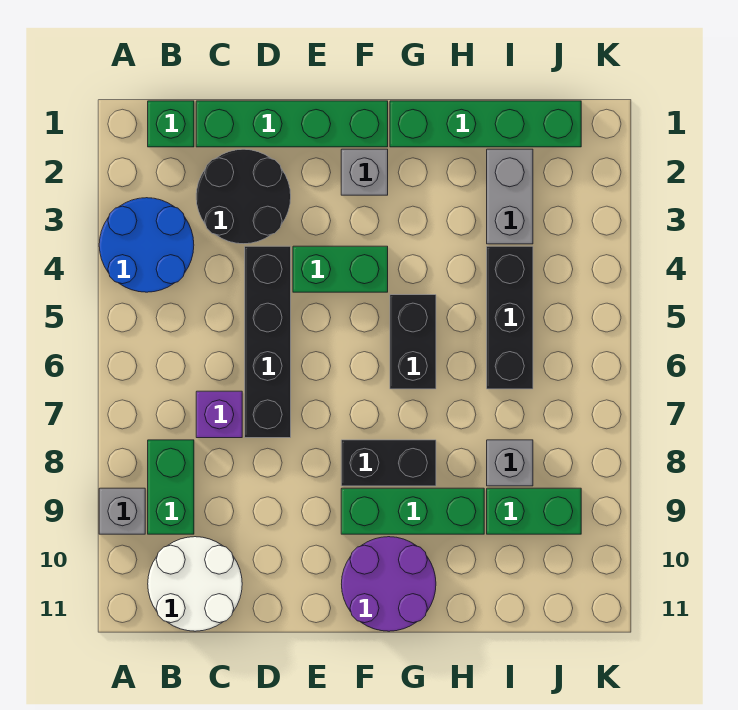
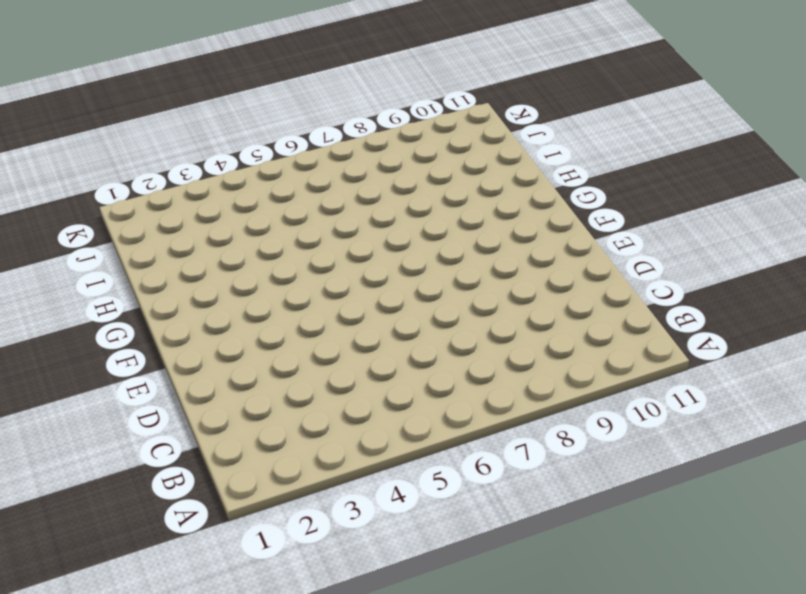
none -> blue 2x2 round brick [99,198,194,292]
none -> grey 1x1 brick [99,488,145,534]
none -> green 1x1 brick [148,101,194,147]

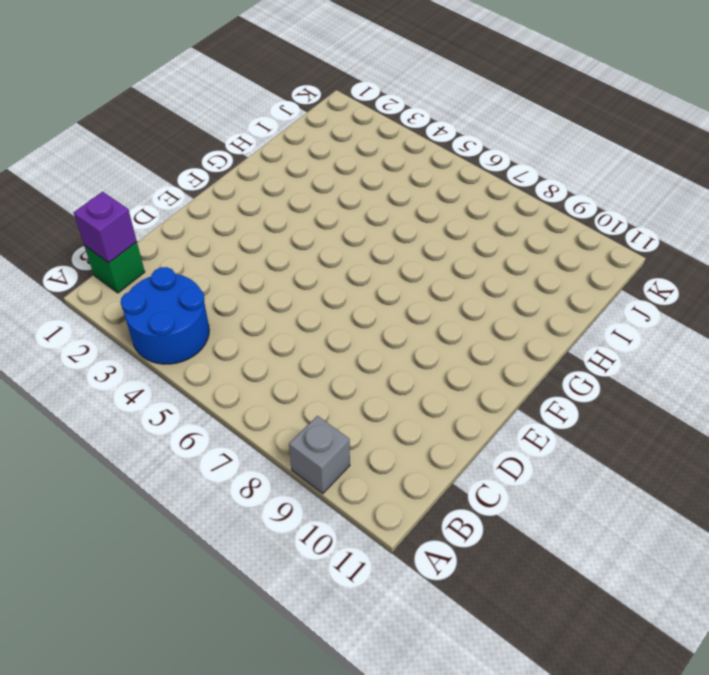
purple 1x1 brick [74,192,137,263] -> purple 1x1 brick moved to [196,391,242,438]
none -> green 1x2 brick [148,440,194,534]
none -> white 2x2 round brick [148,537,242,631]
none -> green 1x4 brick [196,101,388,147]

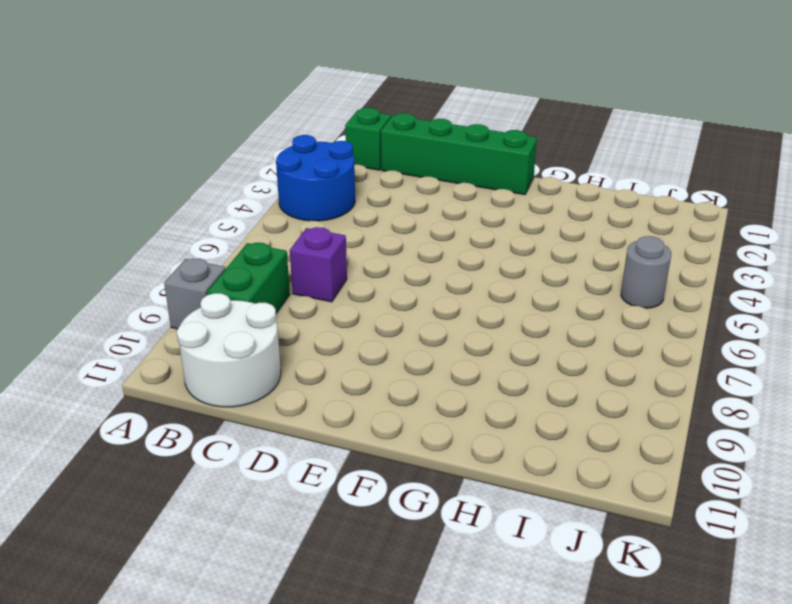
grey 1x1 round brick [621,236,671,308] -> none
none -> black 2x2 round brick [196,149,291,244]
none -> black 1x4 brick [245,246,291,438]
none -> green 1x2 brick [293,246,388,292]

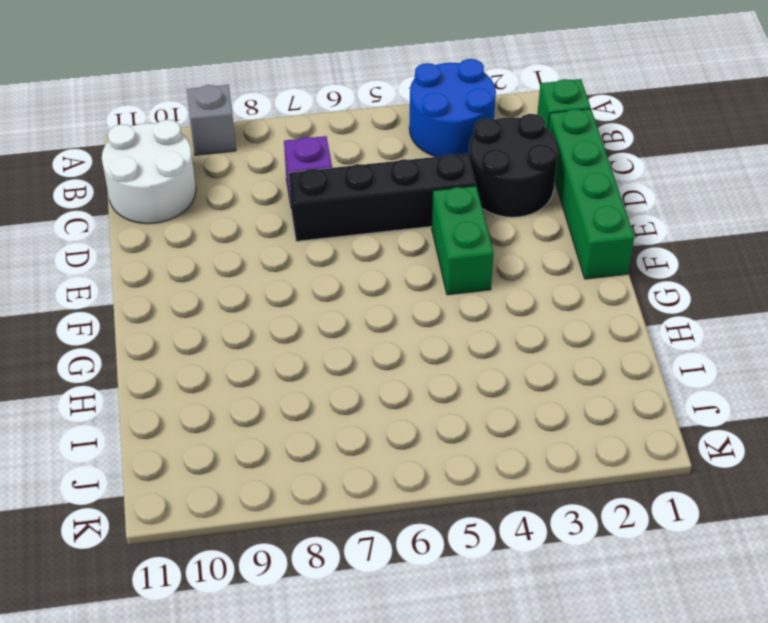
none -> green 1x2 brick [148,440,194,534]
none -> grey 1x1 brick [341,149,388,195]
none -> black 1x2 brick [341,440,436,486]

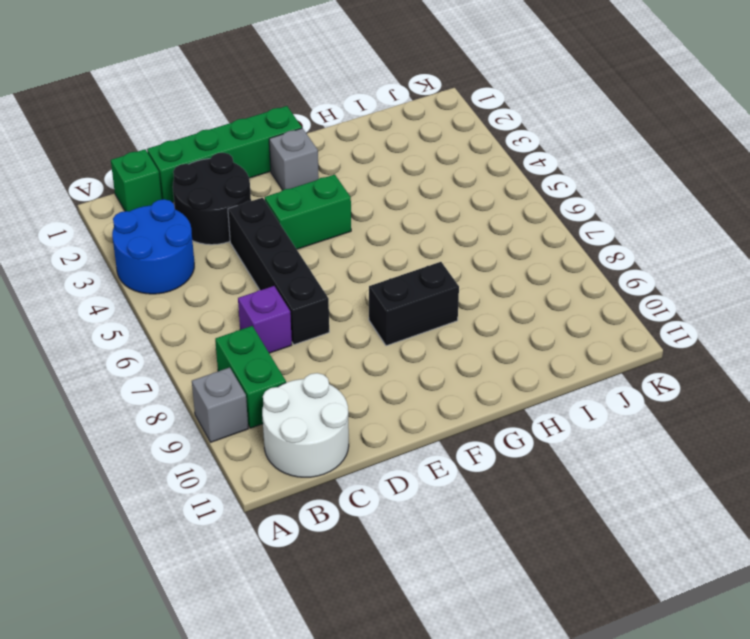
none -> green 1x3 brick [341,488,484,534]
none -> purple 2x2 round brick [342,537,436,631]
none -> green 1x4 brick [390,101,581,147]

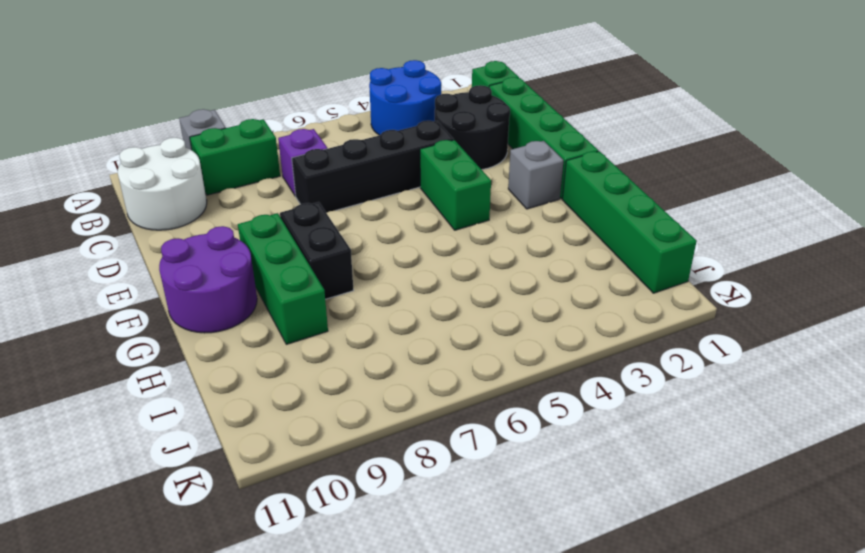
none -> black 1x2 brick [390,295,436,389]
none -> grey 1x2 brick [487,149,533,244]
none -> black 1x3 brick [487,246,533,389]

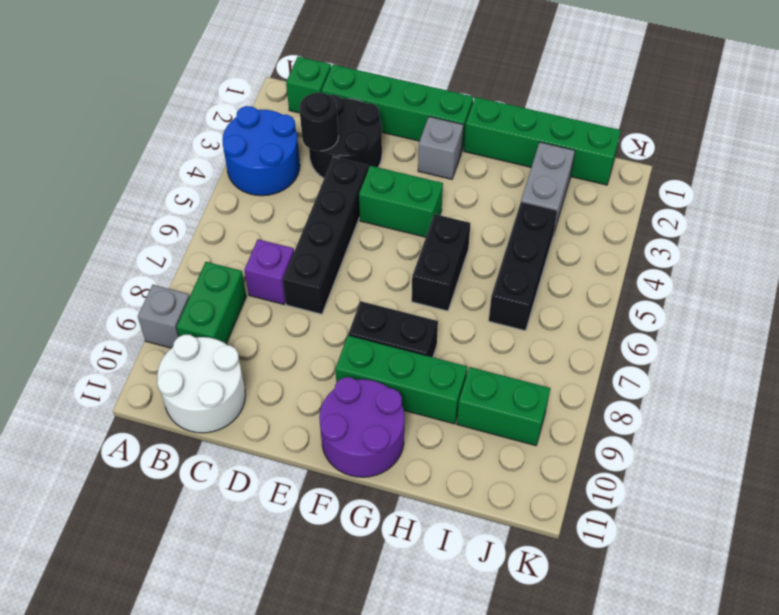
black 1x1 round brick [299,93,338,151] -> none
none -> grey 1x1 brick [487,440,533,486]

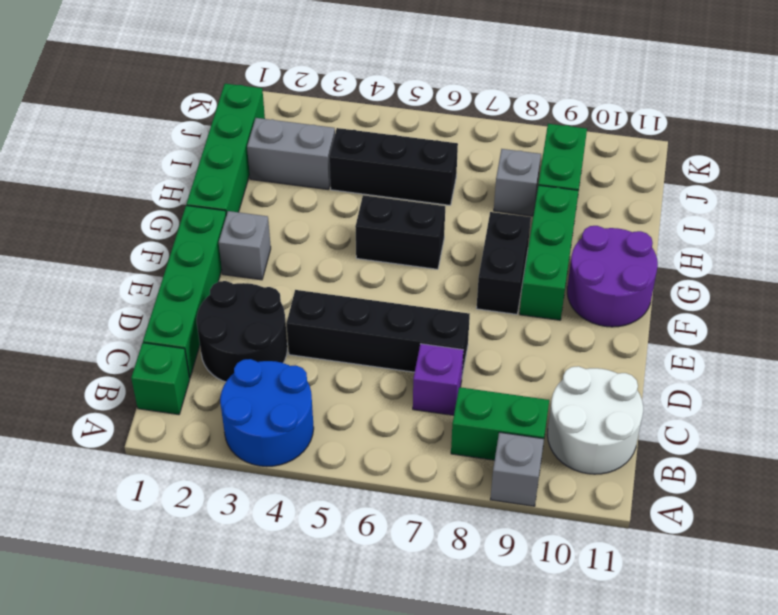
none -> green 1x2 brick [293,246,388,292]

